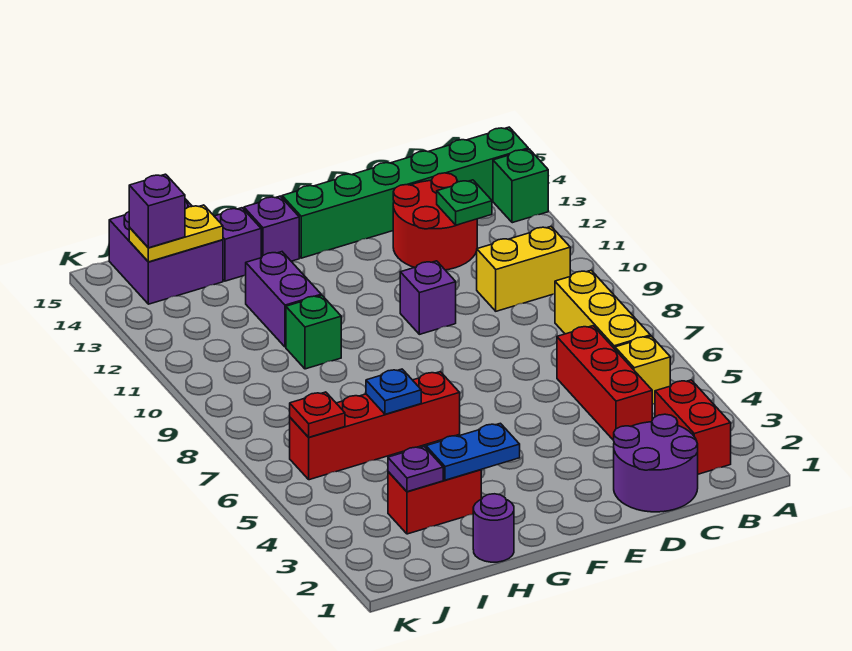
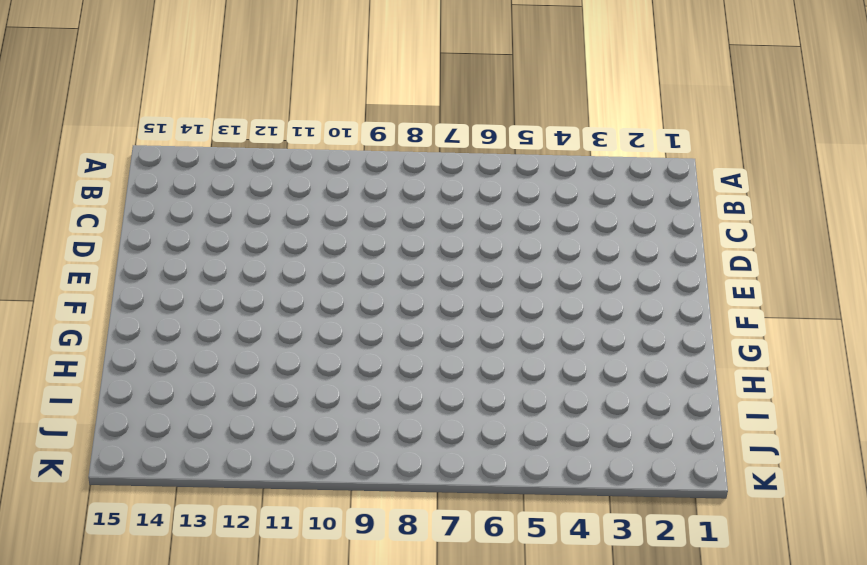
none -> green 1x1 brick [493,149,548,223]
none -> green 1x6 brick [282,127,528,258]
none -> red 1x2 brick [655,380,731,474]

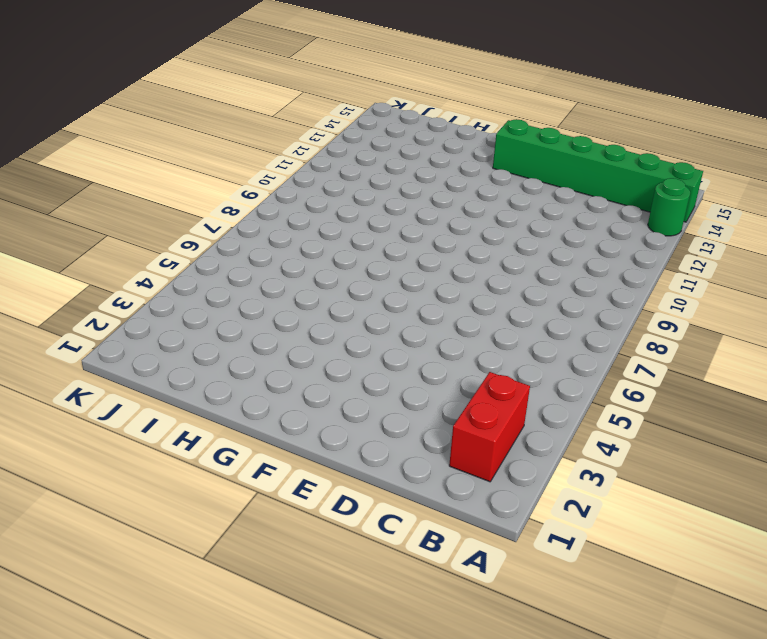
green 1x1 round brick [648,178,690,236] -> green 1x1 brick [493,149,548,223]
none -> yellow 1x1 brick [615,336,670,404]
none -> yellow 1x3 brick [555,270,650,349]
none -> yellow 1x2 brick [477,226,570,311]

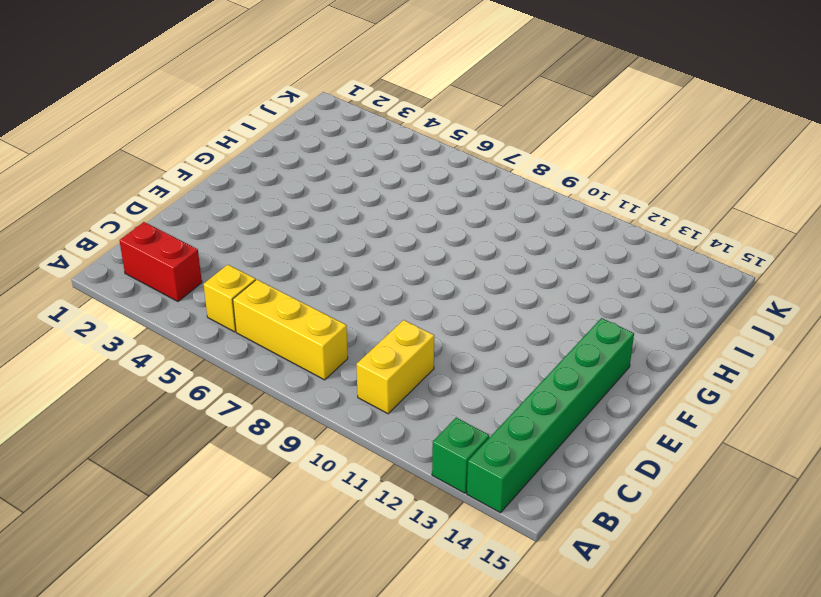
none -> purple 2x2 round brick [614,414,698,512]
none -> red 1x3 brick [557,326,652,440]
none -> red 2x2 round brick [393,173,477,270]

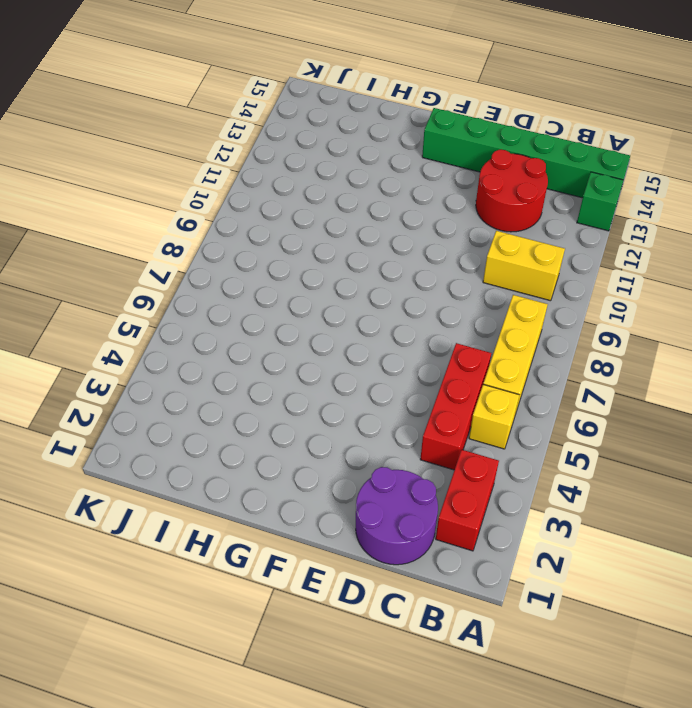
none -> purple 1x1 brick [400,261,456,334]
none -> red 1x4 brick [290,372,460,480]
none -> purple 1x1 brick [244,196,299,261]

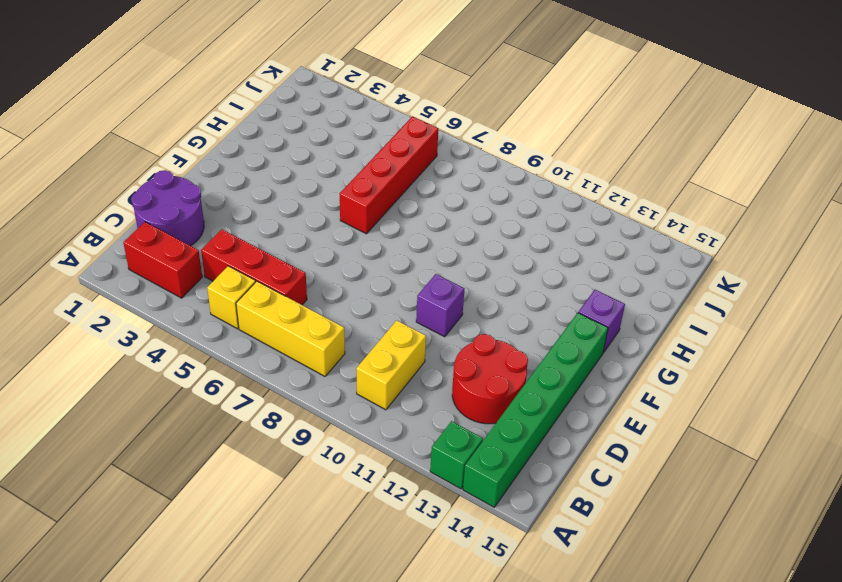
none -> purple 1x1 round brick [473,494,514,562]
none -> red 1x2 brick [388,470,481,534]
none -> green 1x1 brick [286,295,341,369]

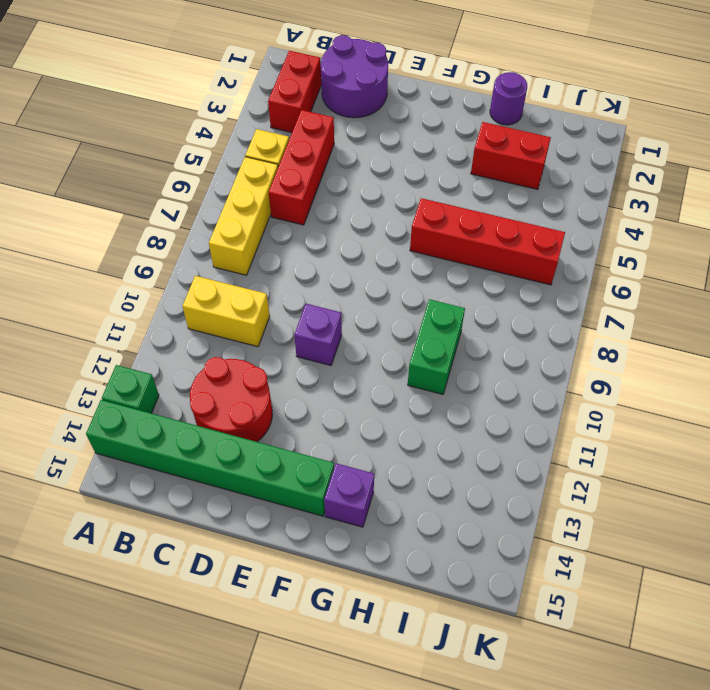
green 1x2 brick [408,299,465,394] -> green 1x1 brick [286,295,341,369]
none -> purple 1x2 brick [246,252,321,347]
none -> purple 1x1 brick [214,208,261,281]
none -> purple 2x2 brick [109,199,223,304]

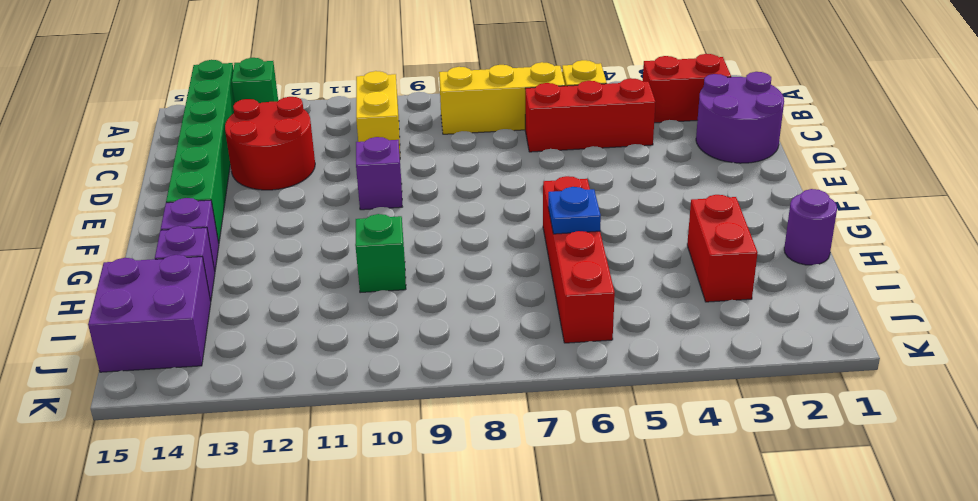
none -> purple 1x2 brick [246,252,321,347]
none -> green 1x1 plate [437,180,492,225]
none -> blue 1x2 plate [426,423,520,480]

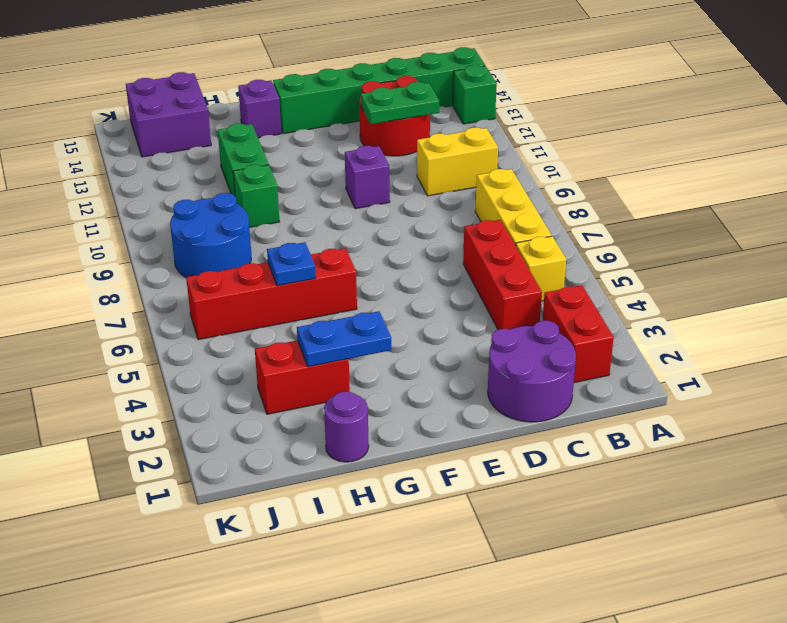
green 1x2 plate [361,82,439,124] -> green 1x1 plate [437,180,492,225]
green 1x2 brick [218,124,269,196] -> purple 1x2 brick [246,252,321,347]
blue 2x2 round brick [170,193,251,277] -> none
none -> purple 1x1 brick [214,208,261,281]
none -> purple 1x1 plate [388,447,443,492]
none -> yellow 1x2 plate [129,205,223,262]

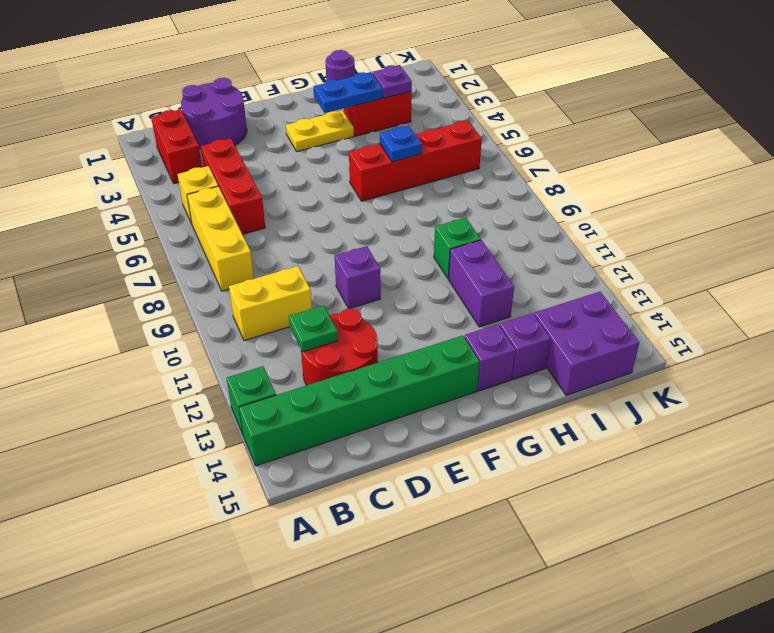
yellow 1x2 plate [286,110,354,151] -> yellow 1x2 plate moved to [129,205,223,262]
none -> red 1x1 plate [290,392,345,437]
none -> purple 1x1 brick [129,174,185,248]

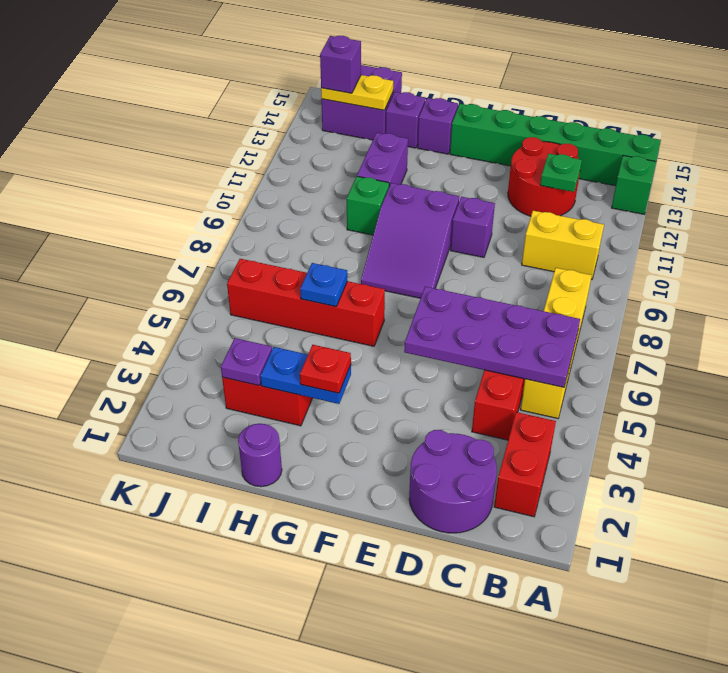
purple 2x4 plate [404,287,580,387] -> none
purple 2x3 slope [361,183,459,298] -> none
red 1x1 plate [300,345,351,393] -> red 1x1 plate moved to [290,392,345,437]

